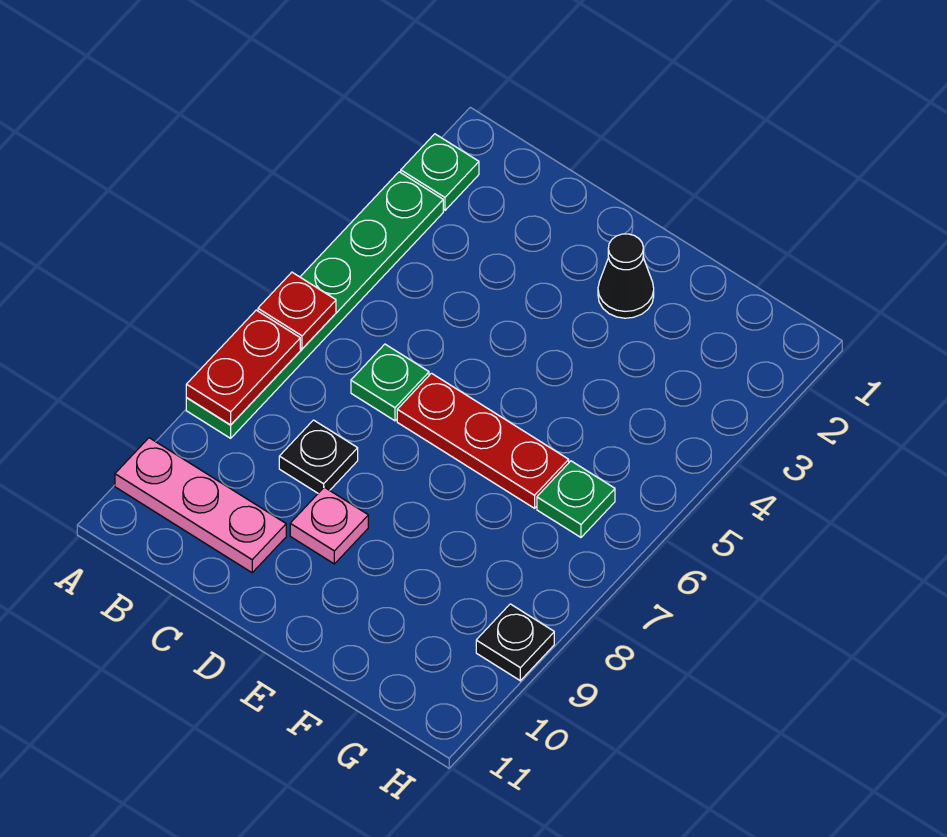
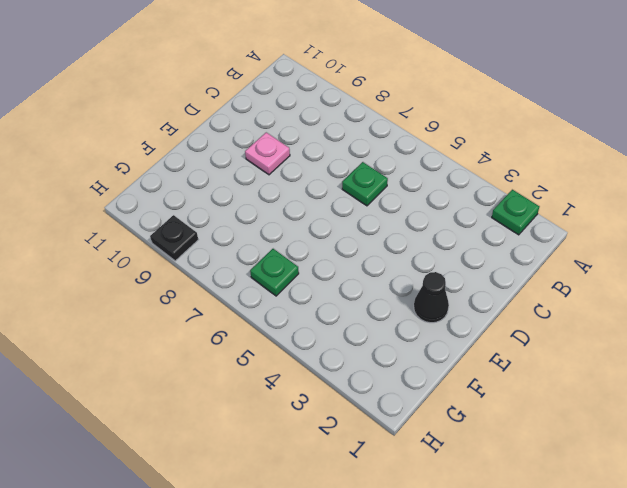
none -> green 1x6 plate [186,172,443,438]
none -> pink 1x3 plate [115,438,286,573]
none -> black 1x1 plate [279,420,358,493]

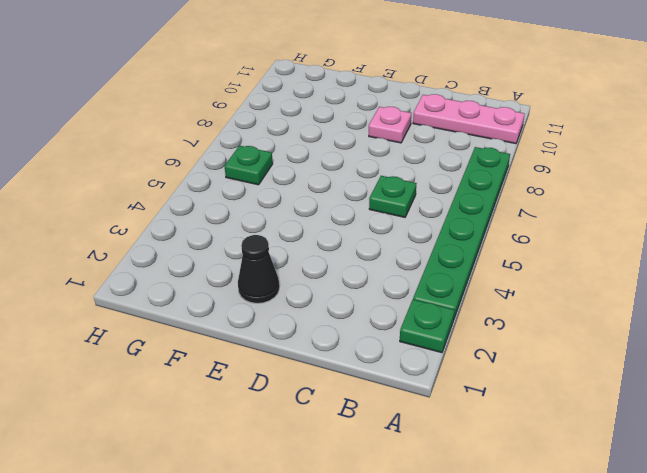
none -> black 1x1 plate [279,420,358,493]
none -> red 1x3 plate [397,373,569,508]
none -> black 1x1 plate [476,604,554,681]

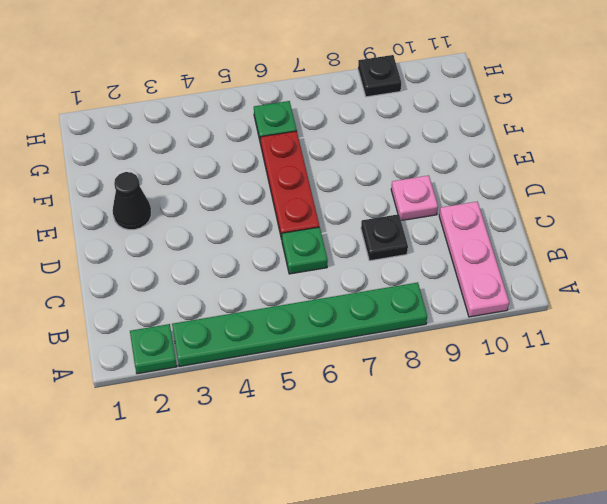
none -> red 1x1 plate [258,272,336,349]
none -> red 1x2 plate [186,310,300,425]

